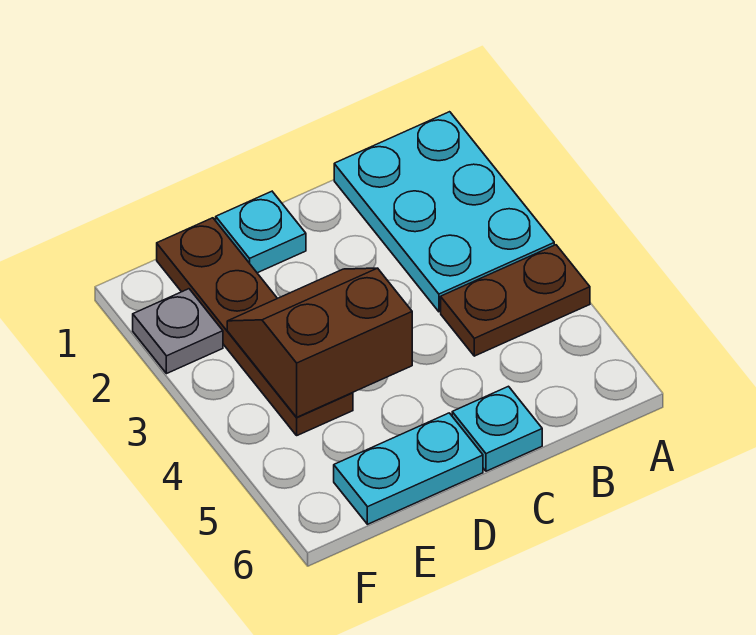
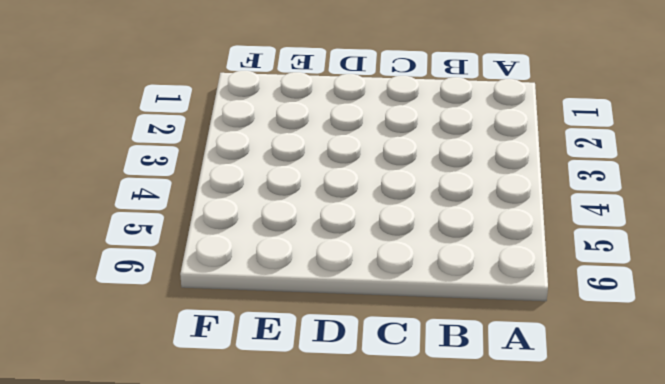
none -> cyan 2x3 plate [334,112,554,312]
none -> brown 1x2 plate [441,245,590,356]

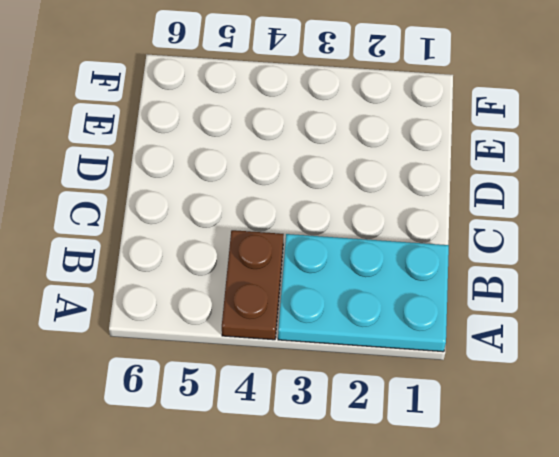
none -> cyan 1x1 plate [452,386,542,471]
none -> cyan 1x1 plate [216,191,306,273]

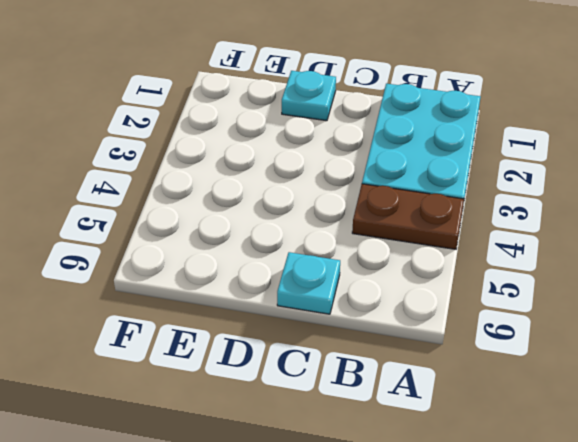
none -> cyan 1x2 plate [334,413,483,524]
none -> brown 1x4 plate [157,218,353,435]

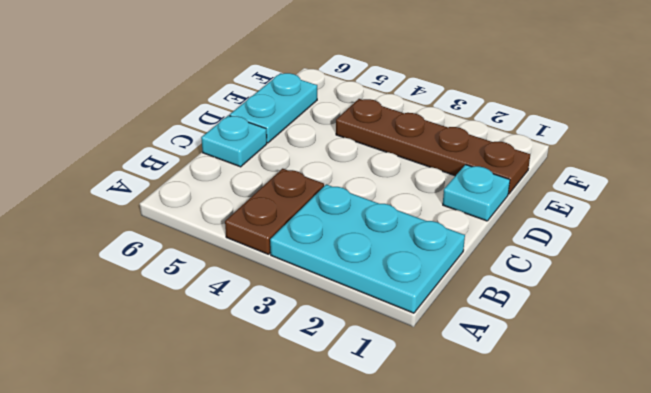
none -> grey 1x1 plate [133,289,223,374]
none -> brown 2x2 slope [227,268,412,417]

